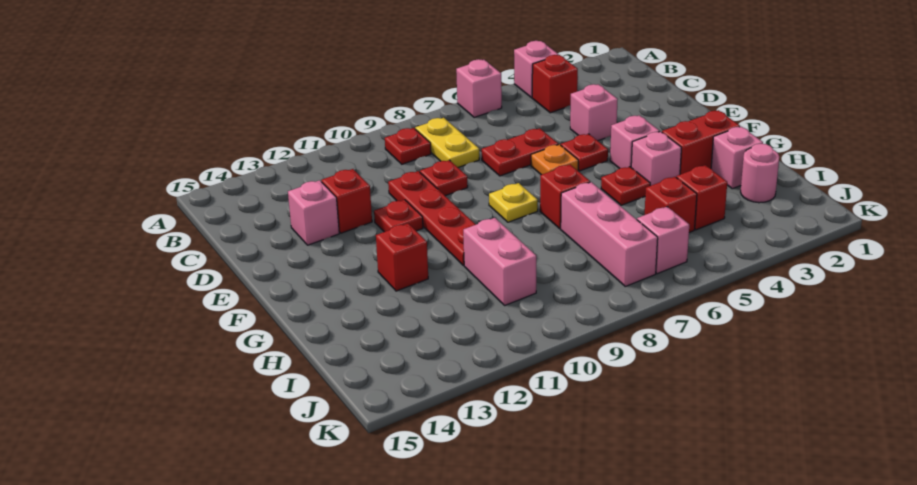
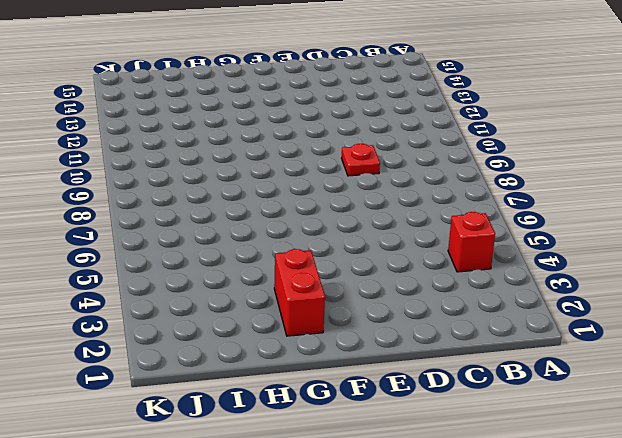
none -> pink 1x1 brick [514,41,559,98]
none -> pink 1x1 brick [456,59,502,118]
none -> yellow 1x2 plate [415,118,479,167]

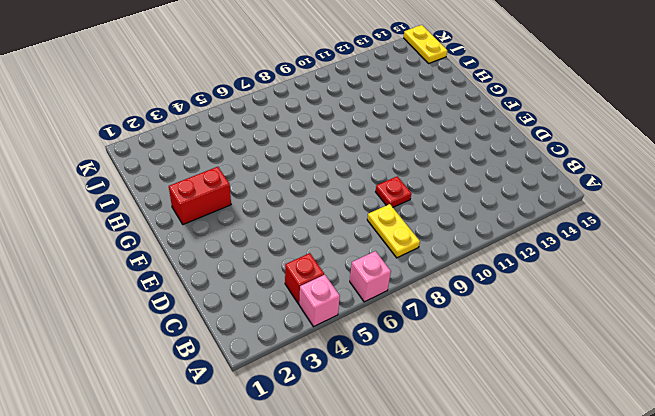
yellow 1x2 plate [404,25,447,63] -> none
none -> red 1x1 plate [385,128,431,164]
none -> pink 1x1 brick [570,84,618,141]
none -> red 1x2 plate [482,128,558,176]

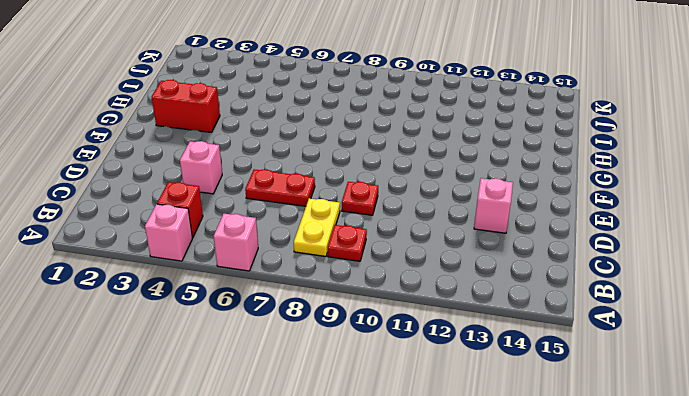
none -> red 1x4 plate [388,171,476,265]
none -> red 1x1 brick [321,169,372,233]
none -> red 1x1 plate [561,134,608,171]

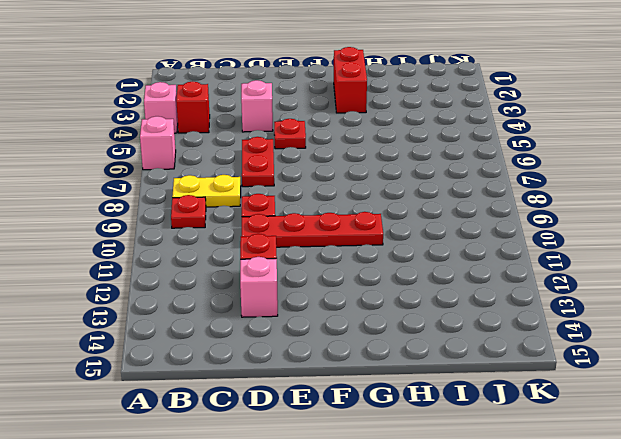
none -> orange 1x1 plate [531,144,578,175]
none -> red 1x1 plate [374,200,423,232]
none -> pink 1x1 brick [610,115,660,169]

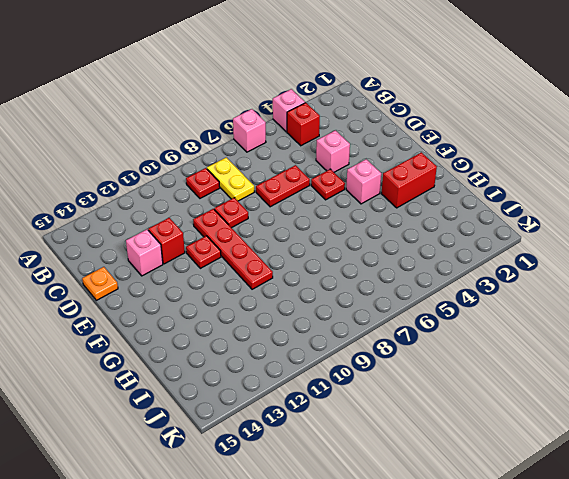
orange 1x1 plate [82,267,118,300] -> orange 1x1 plate moved to [531,144,578,175]
none -> yellow 1x1 plate [489,183,538,222]
none -> pink 1x1 brick [631,132,681,186]
none -> red 1x1 plate [601,167,650,205]

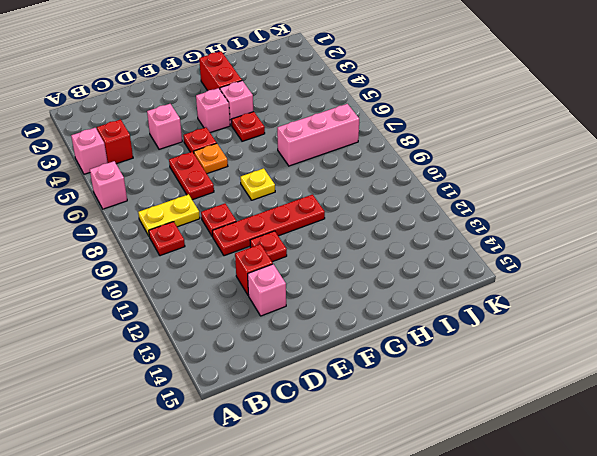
none -> red 1x1 brick [540,165,590,229]
none -> red 1x1 brick [376,224,428,291]
none -> pink 1x1 brick [711,127,763,189]

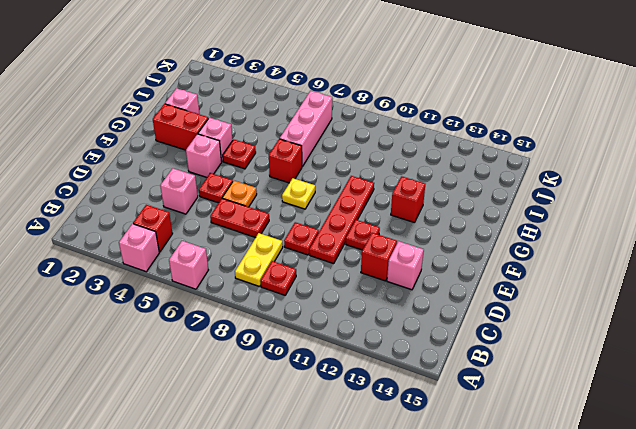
none -> pink 1x2 brick [463,218,536,305]
none -> pink 1x1 round brick [741,143,779,203]
none -> red 1x1 brick [676,165,727,230]

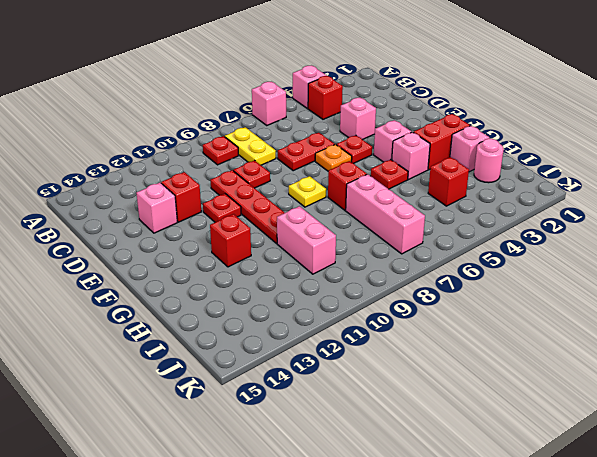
none -> red 1x1 brick [645,177,697,233]
none -> pink 1x1 brick [637,207,689,274]

